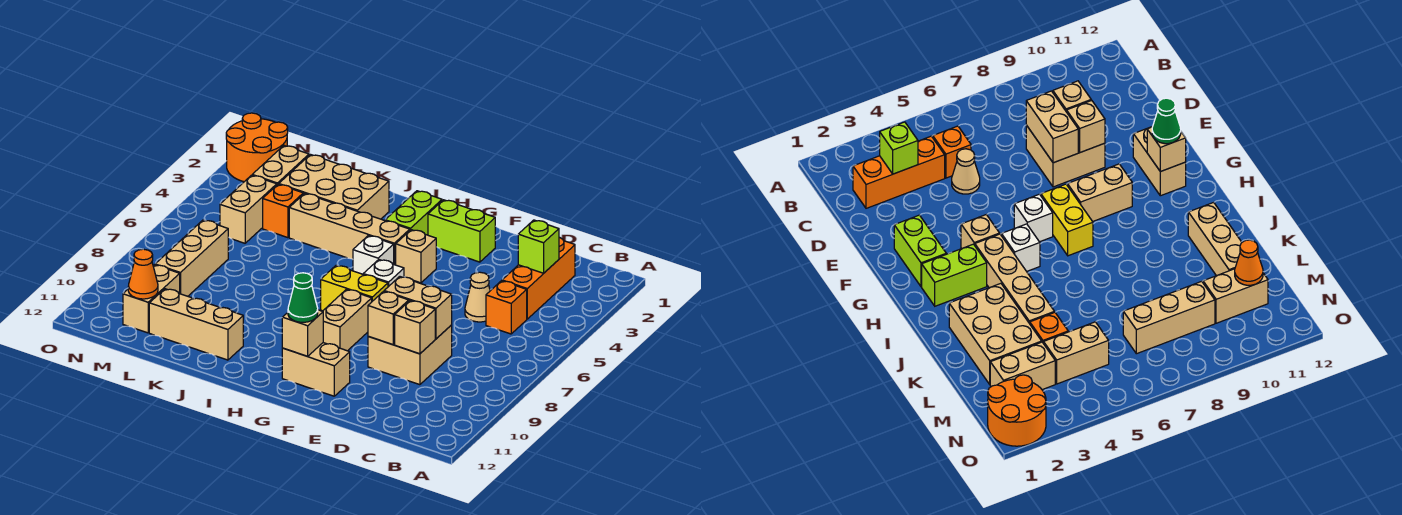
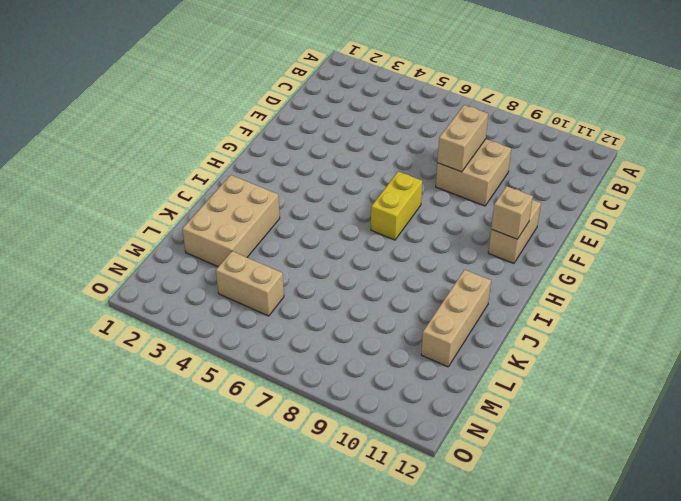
none -> orange 1x3 brick [502,237,575,319]
none -> orange 1x1 brick [486,281,527,334]
none -> tan 1x1 cone [465,272,490,322]

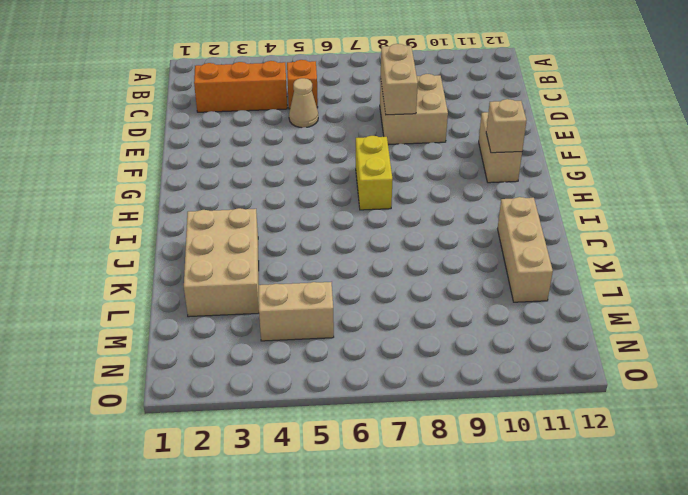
none -> lime 1x2 brick [428,200,495,262]
none -> tan 1x1 brick [396,230,436,283]
none -> white 1x1 brick [363,260,404,287]

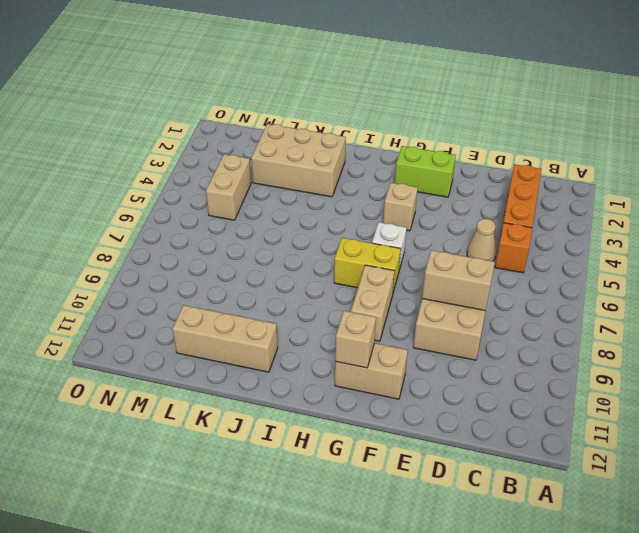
none -> lime 1x2 brick [385,191,442,235]
none -> tan 1x4 brick [289,193,410,265]
none -> white 1x1 brick [353,236,394,274]

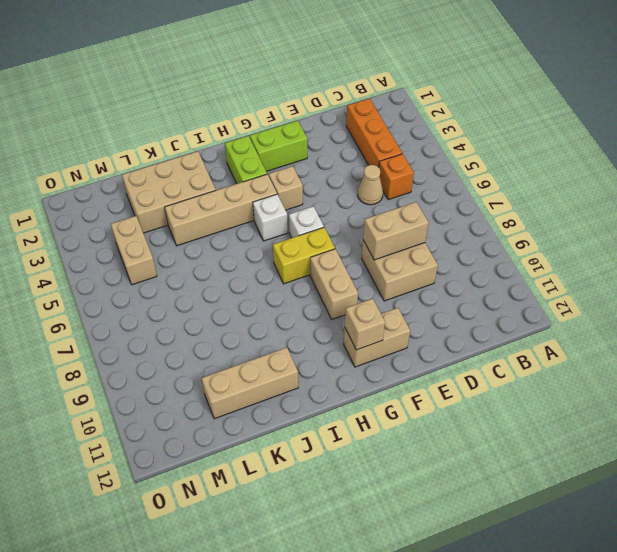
none -> orange 1x1 brick [263,184,303,238]
none -> tan 1x2 brick [252,146,309,185]
none -> tan 1x3 brick [155,220,228,296]

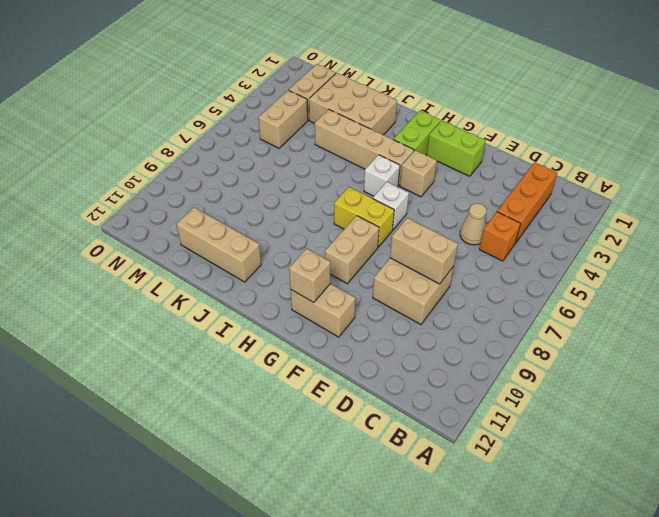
none -> orange 1x1 brick [263,184,303,238]
none -> tan 1x3 brick [155,220,228,296]
none -> tan 1x2 brick [123,265,180,333]

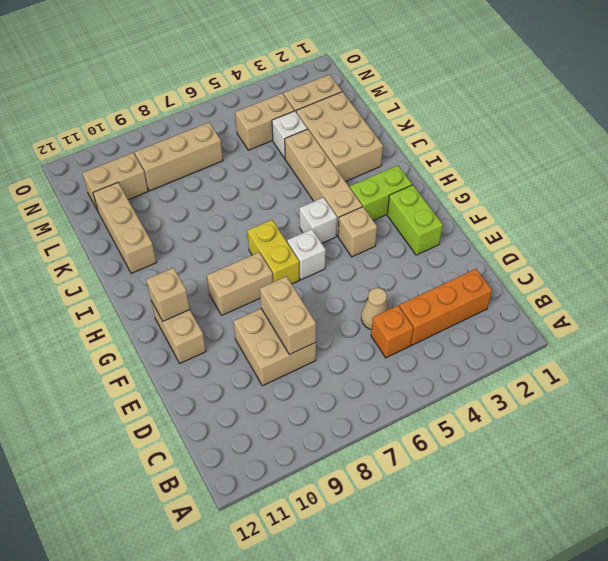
white 1x1 brick [272,111,307,158] -> orange 1x1 brick [263,184,303,238]
none -> orange 2x2 round brick [226,113,288,182]
none -> lime 1x1 brick [518,220,559,273]
none -> tan 1x1 brick [395,301,435,354]

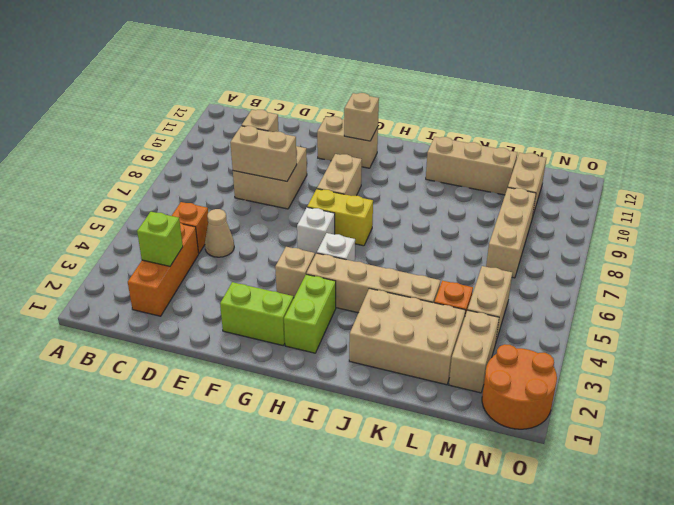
none -> tan 1x1 brick [368,291,409,345]
none -> orange 1x1 cone [128,249,158,299]
none -> green 1x1 cone [288,273,318,322]

